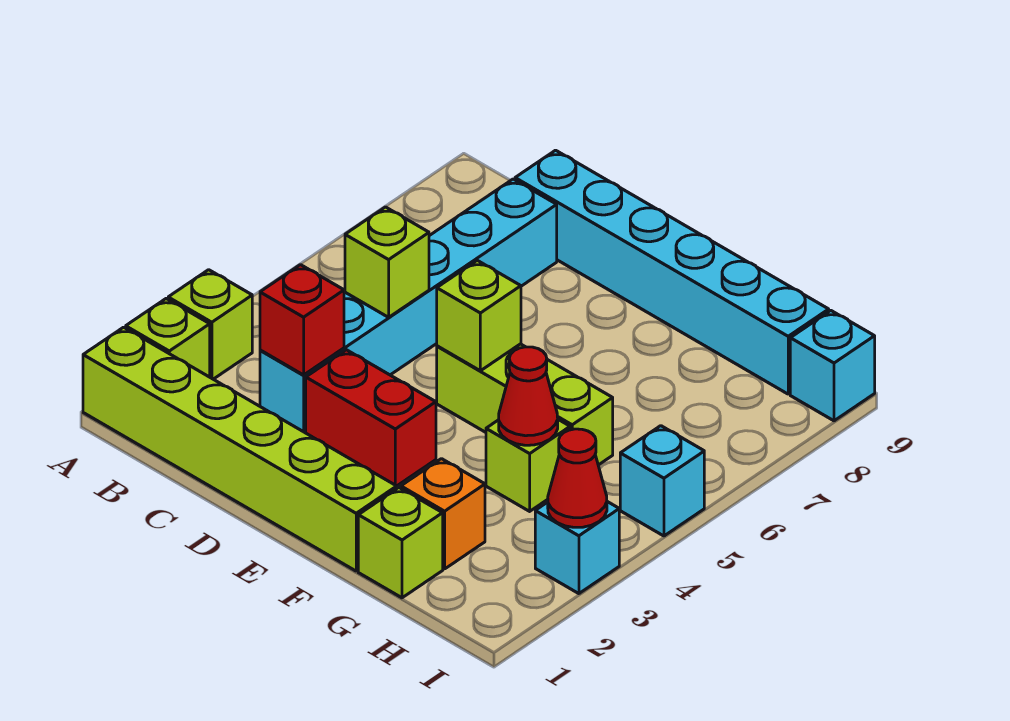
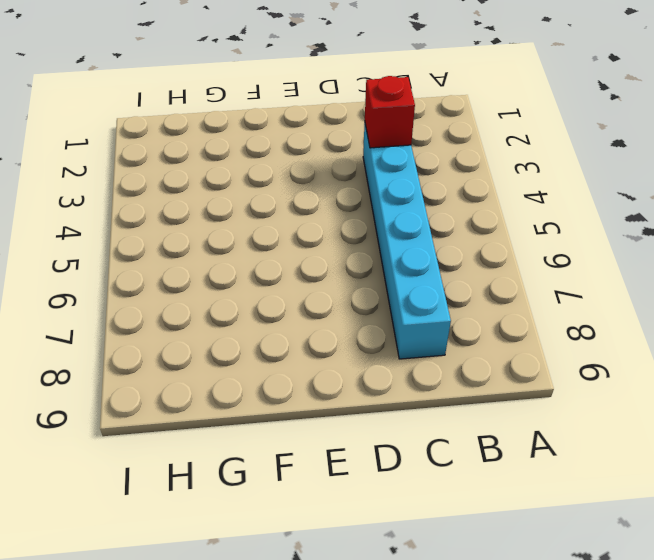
none -> lime 1x6 brick [83,327,397,571]
none -> lime 1x1 brick [126,299,210,377]
none -> lime 1x1 brick [168,270,252,379]

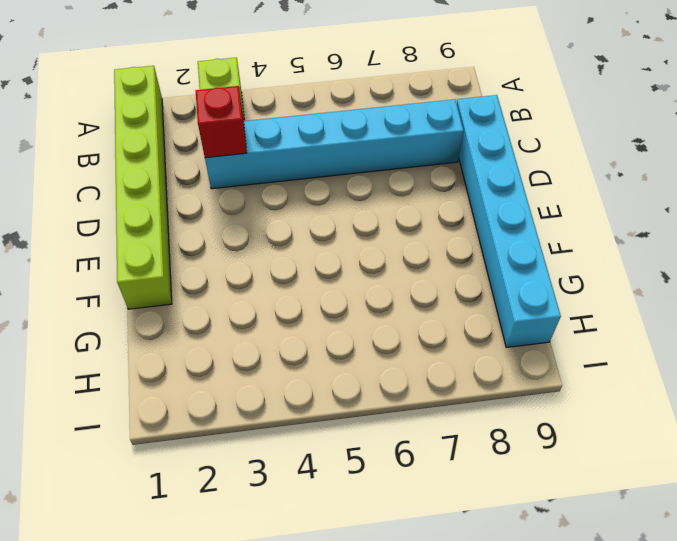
none -> lime 1x1 brick [126,299,210,377]
none -> red 1x2 brick [305,350,436,486]
none -> lime 1x3 brick [437,344,613,465]

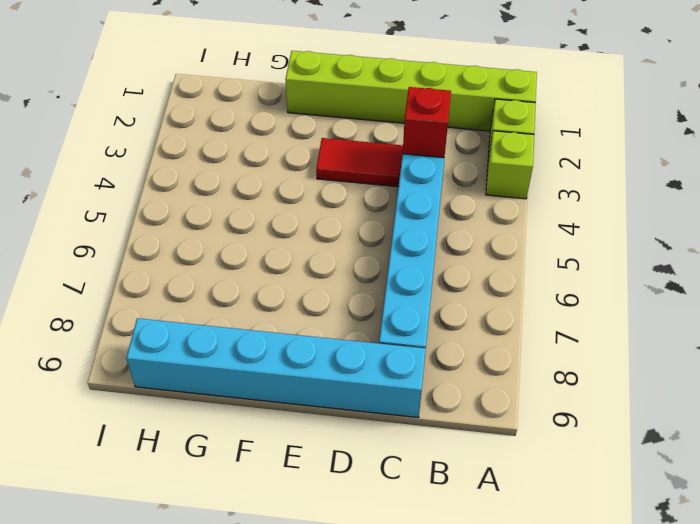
red 1x2 tile [316,138,403,187] -> red 1x2 brick [305,350,436,486]
none -> lime 1x3 brick [437,344,613,465]
none -> lime 1x1 brick [358,488,443,598]
none -> orange 1x1 brick [401,459,485,569]

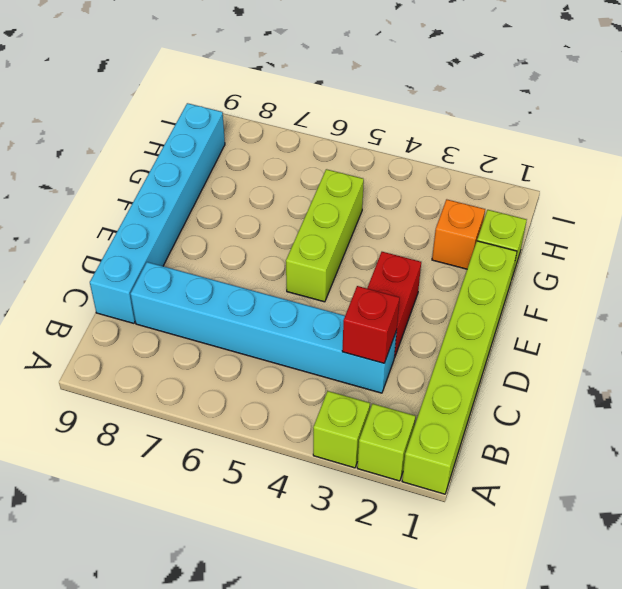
none -> lime 1x1 brick [486,420,570,511]
none -> cyan 1x1 brick [535,502,619,594]
none -> cyan 1x1 brick [620,426,704,536]

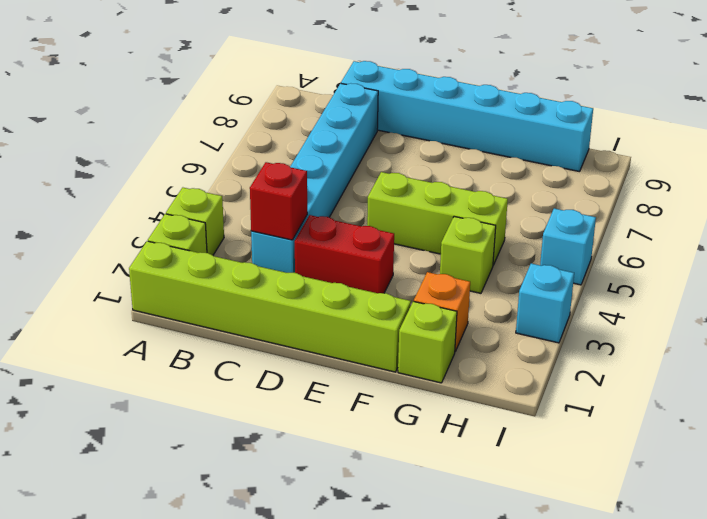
none -> cyan 1x1 brick [790,311,875,421]
none -> lime 1x1 brick [345,207,429,317]
none -> lime 1x1 brick [437,260,521,371]

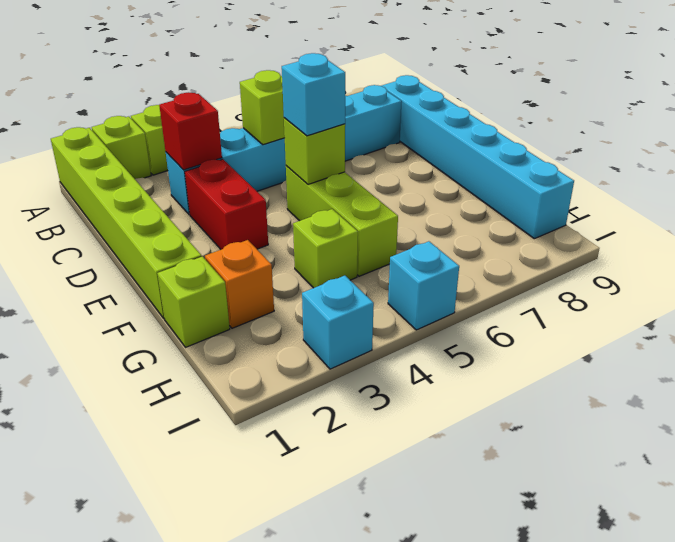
cyan 1x1 brick [282,53,345,136] -> cyan 1x1 brick moved to [790,311,875,421]
none -> red 1x1 cone [499,347,558,445]
none -> red 1x1 cone [548,429,607,527]

